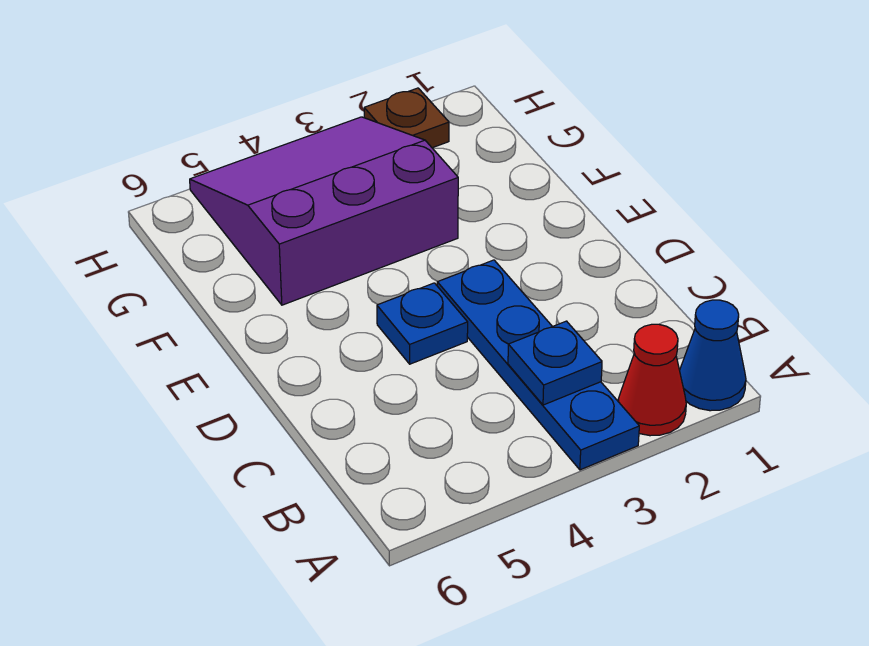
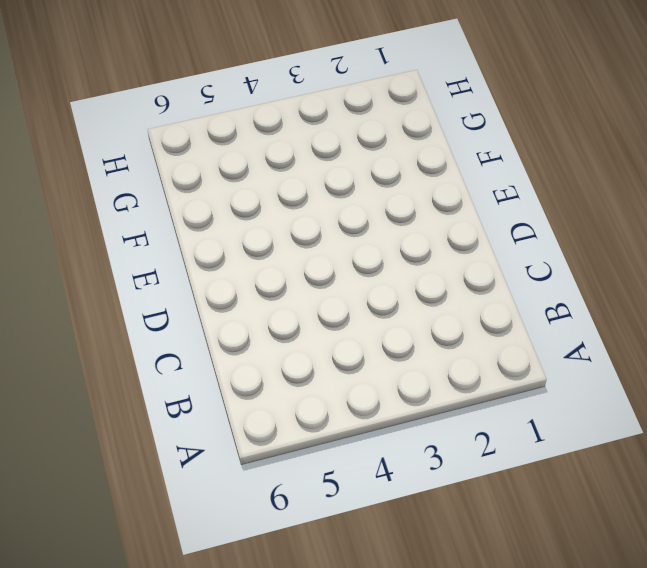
none -> blue 1x1 cone [680,300,746,411]
none -> red 1x1 cone [618,324,686,436]

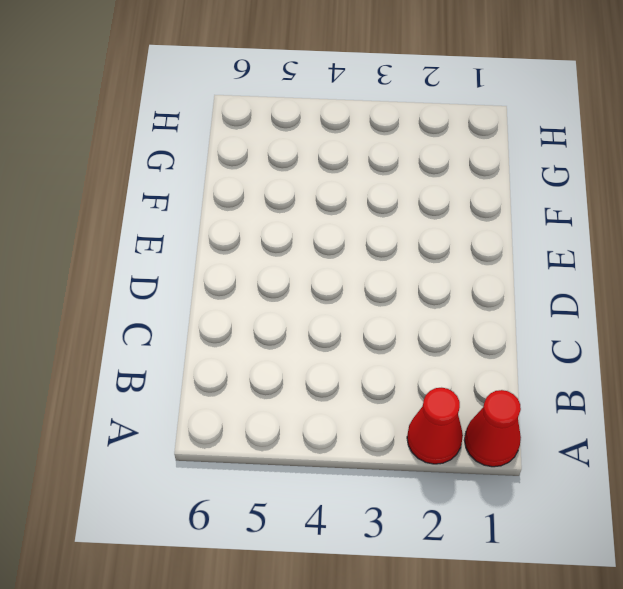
red 1x1 cone [464,390,521,467] -> blue 1x1 cone [680,300,746,411]
none -> blue 1x4 plate [437,260,639,470]
none -> blue 1x1 plate [377,283,468,364]

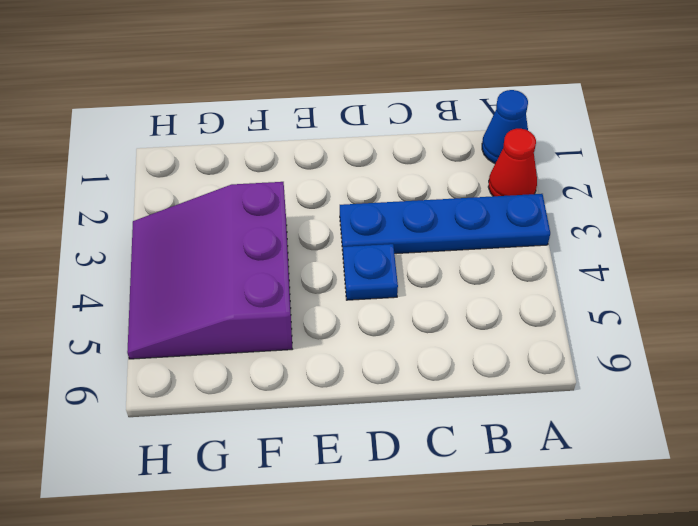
none -> brown 1x1 plate [364,88,449,148]
none -> blue 1x1 plate [508,321,602,405]

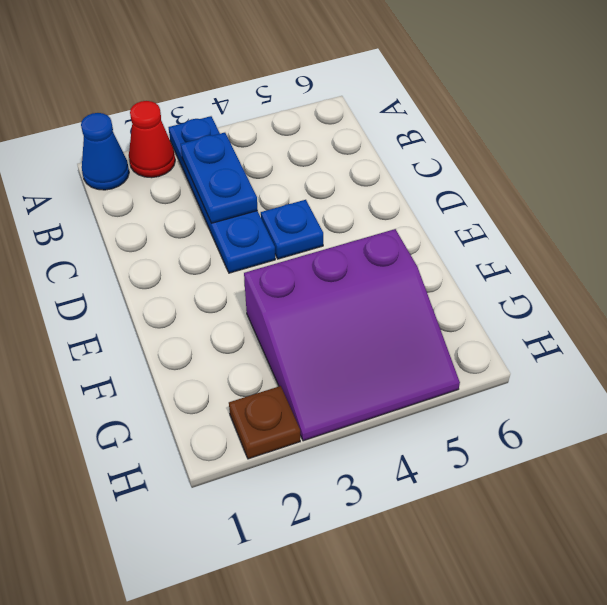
blue 1x2 plate [181,133,258,223] -> blue 1x1 plate [508,321,602,405]

